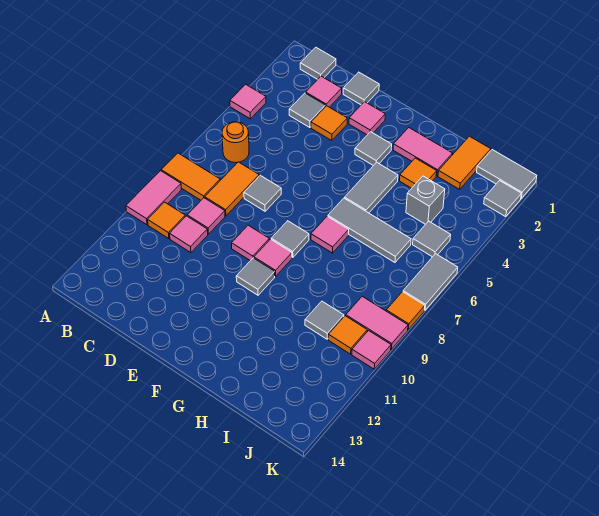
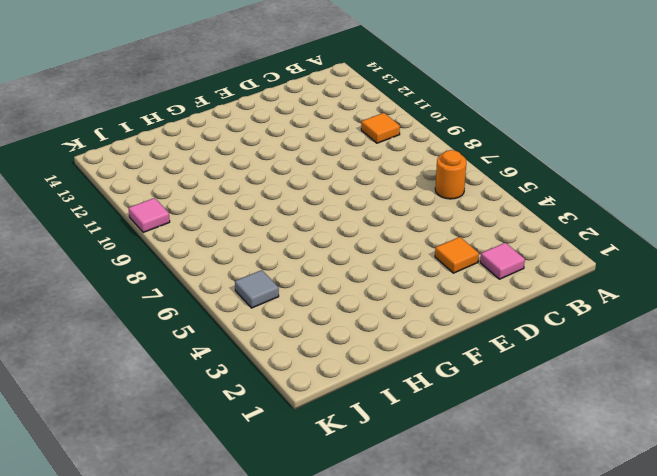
none -> pink 1x1 tile [230,84,266,119]
none -> orange 1x2 tile [161,153,220,200]
none -> pink 1x2 tile [126,171,181,225]
none -> grey 1x1 tile [300,47,336,79]

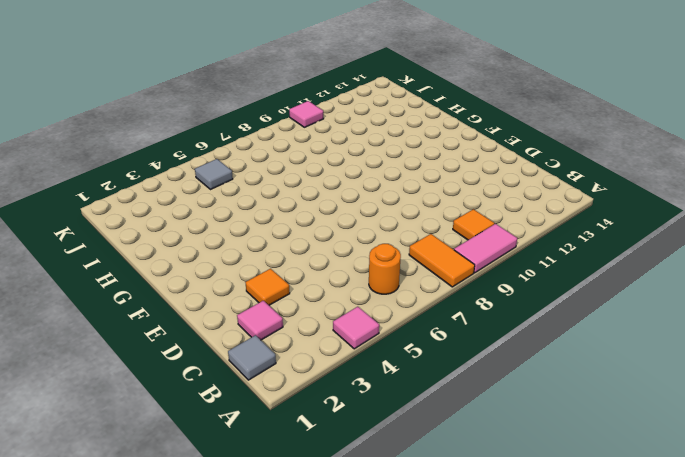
none -> grey 1x1 tile [289,93,326,128]
none -> orange 1x2 tile [205,162,259,216]
none -> pink 1x1 tile [187,198,225,234]
none -> pink 1x1 tile [170,216,208,253]

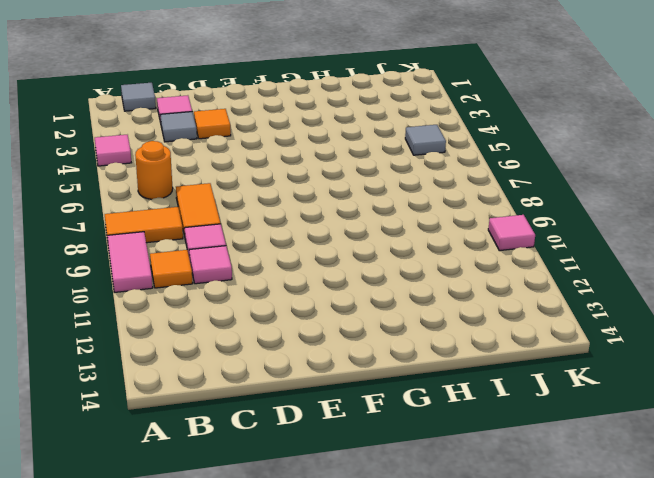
none -> grey 1x1 tile [343,72,379,105]
none -> grey 1x1 tile [244,175,281,211]
none -> pink 1x1 tile [349,102,385,135]
none -> pink 1x1 tile [232,225,269,261]

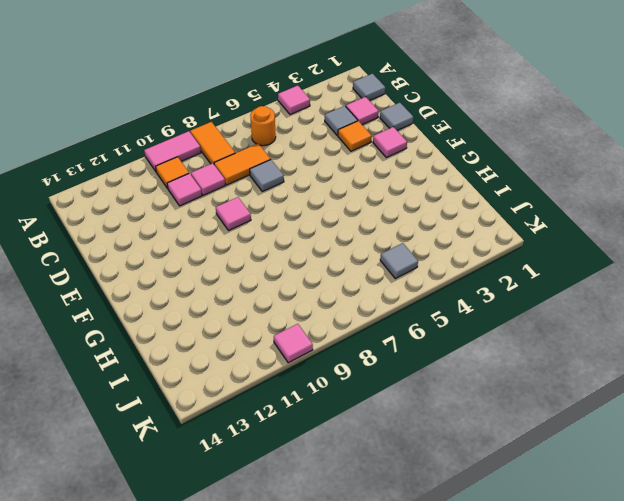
none -> grey 1x1 tile [355,132,392,166]
none -> grey 1x1 tile [271,221,309,258]
none -> pink 1x1 tile [254,239,292,276]
none -> grey 1x1 tile [236,258,275,295]

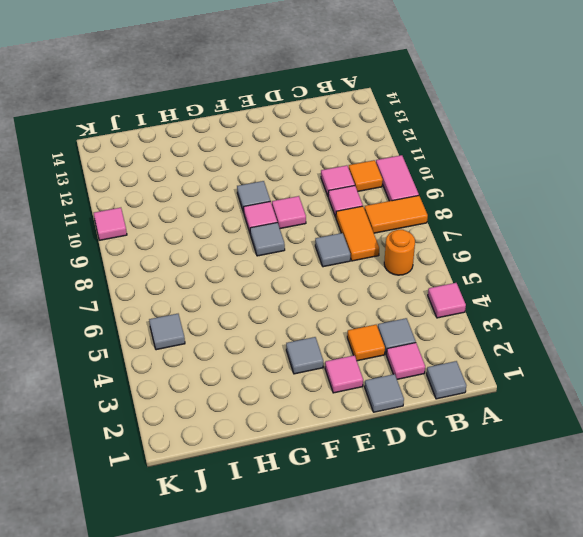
none -> pink 1x2 tile [393,128,453,176]
none -> grey 1x2 tile [345,162,398,213]
none -> grey 1x3 tile [328,198,411,262]
none -> pink 1x1 tile [311,216,349,253]

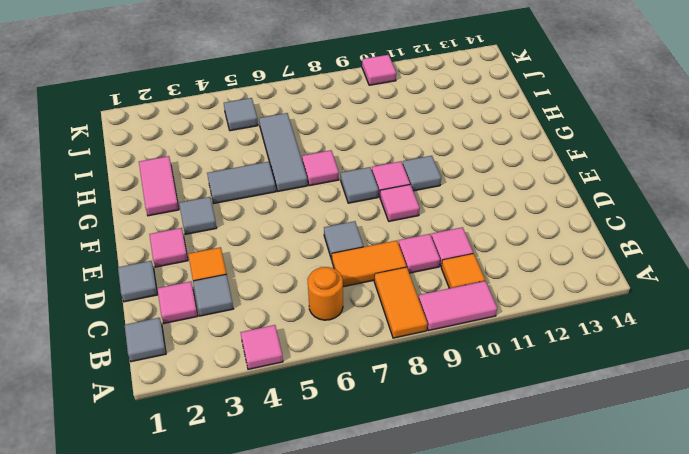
none -> orange 1x1 tile [400,158,437,188]
none -> orange 1x2 tile [438,136,491,189]
none -> grey 1x1 brick [406,176,445,224]
none -> grey 1x1 tile [305,301,344,339]

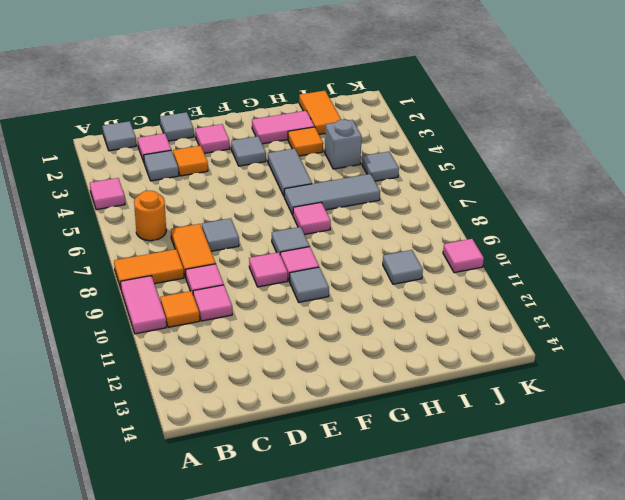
none -> grey 1x2 tile [477,150,537,198]
none -> pink 1x2 tile [346,296,408,349]
none -> orange 1x1 tile [328,316,367,354]
none -> grey 1x1 tile [484,181,521,217]

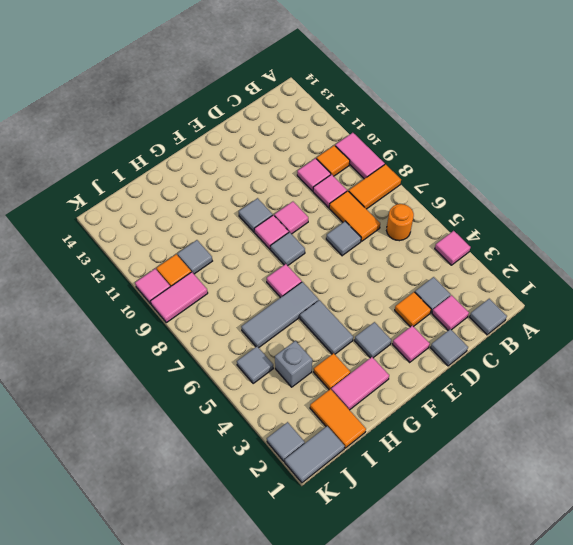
none -> grey 1x2 tile [403,254,458,310]
none -> orange 1x1 tile [386,292,425,330]

